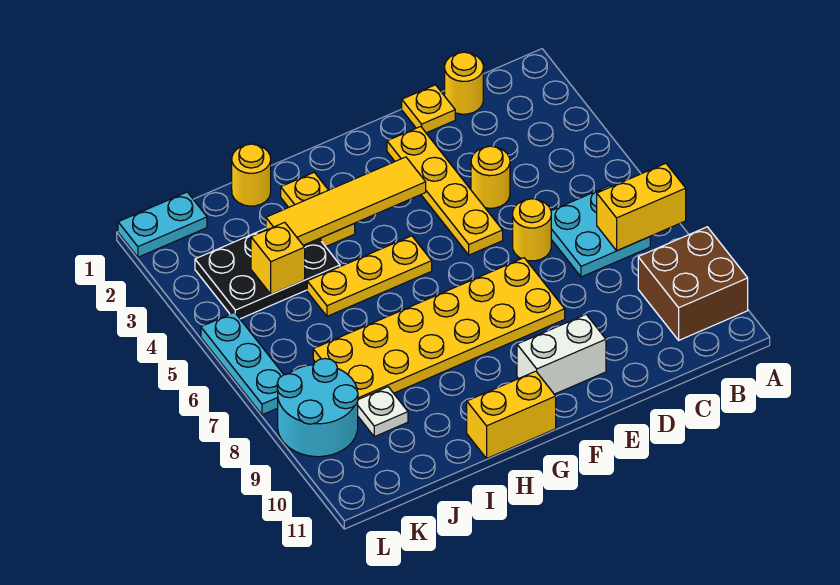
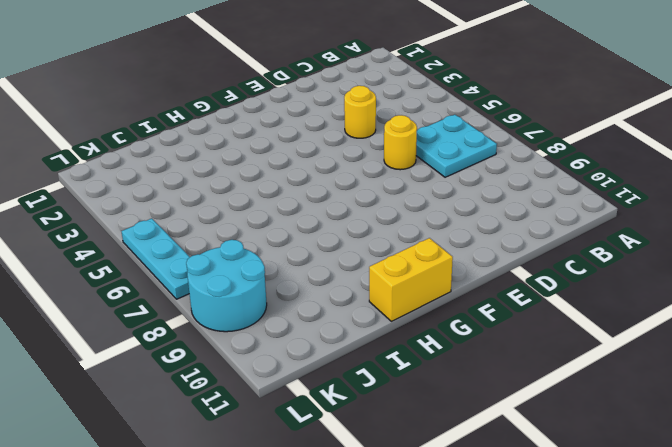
none -> brown 2x2 brick [638,227,748,340]
none -> yellow 1x1 round brick [445,52,483,114]
none -> yellow 1x1 plate [402,85,455,133]

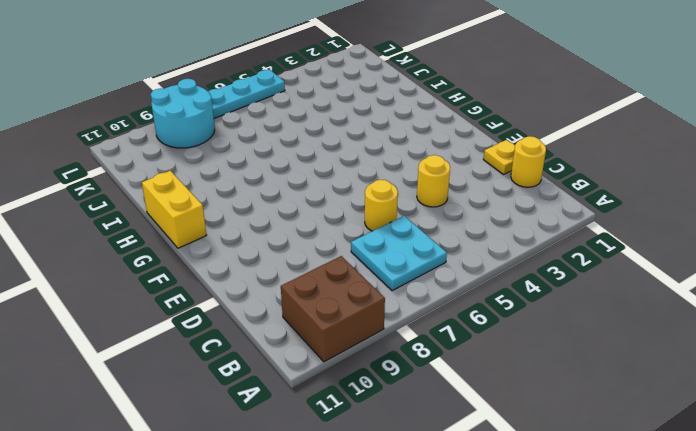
none -> yellow 1x4 plate [387,126,503,255]
none -> yellow 2x6 plate [313,258,565,399]
none -> white 1x2 brick [517,315,606,394]

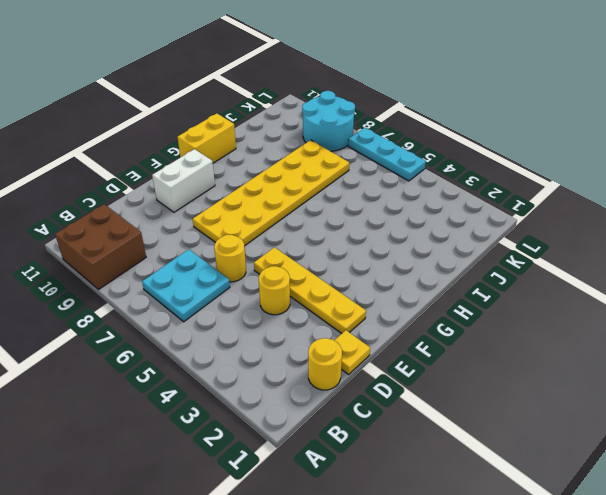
none -> yellow 1x3 plate [307,236,432,316]
none -> yellow 1x2 plate [281,172,355,247]
none -> yellow 1x1 round brick [232,144,271,206]

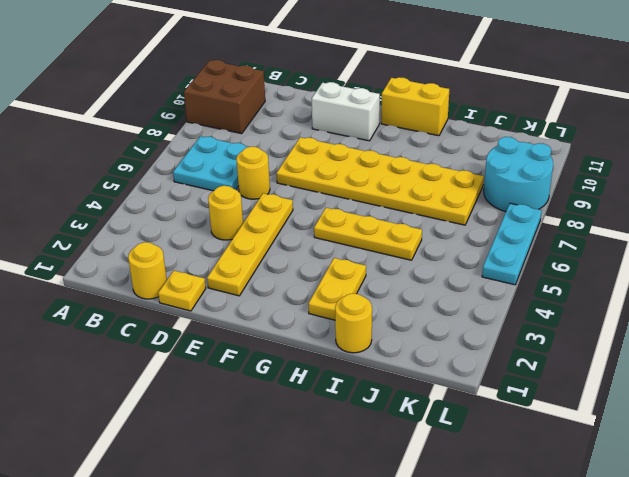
none -> black 2x3 plate [195,229,340,319]
none -> white 1x1 plate [358,387,408,437]
none -> cyan 1x2 plate [118,192,207,257]

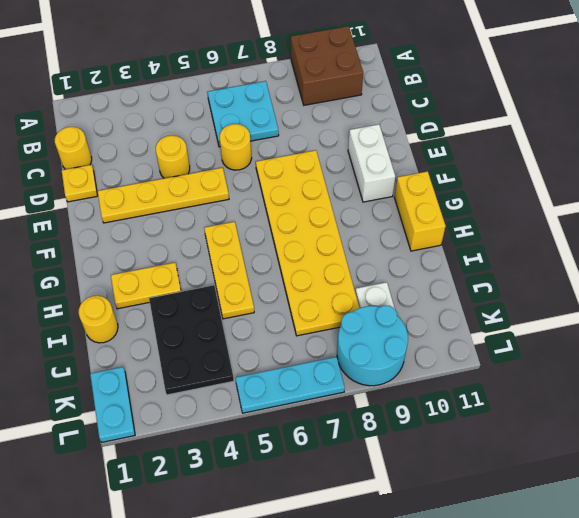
none -> yellow 1x2 brick [597,163,686,251]
none -> yellow 1x4 tile [266,157,426,245]
none -> yellow 1x1 brick [251,222,305,294]

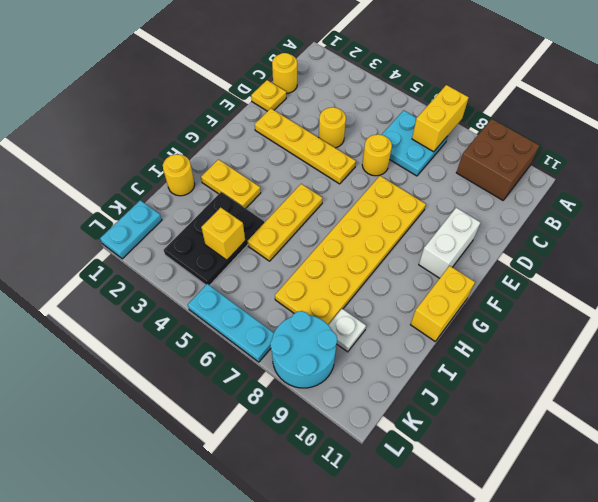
none -> yellow 1x4 tile [266,157,426,245]

